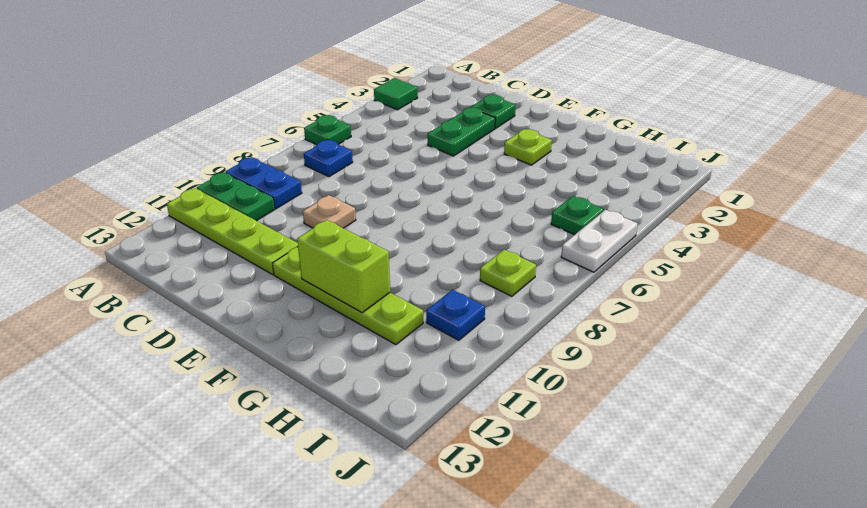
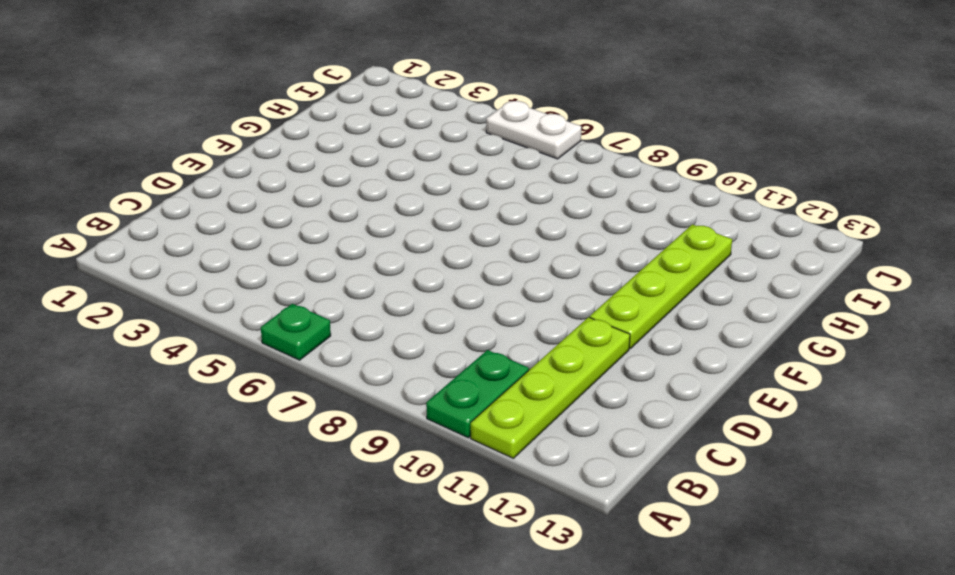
none -> green 1x1 tile [374,78,418,110]
none -> blue 1x2 plate [225,157,302,209]
none -> blue 1x1 plate [304,140,353,177]

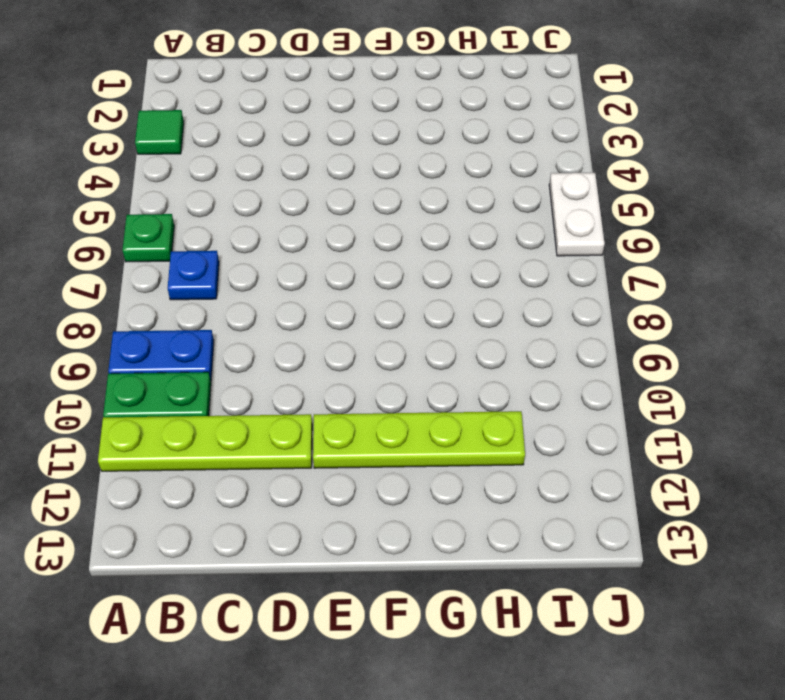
none -> green 1x1 plate [471,95,515,128]
none -> green 1x2 plate [428,107,495,156]
none -> tan 1x1 plate [303,195,356,228]

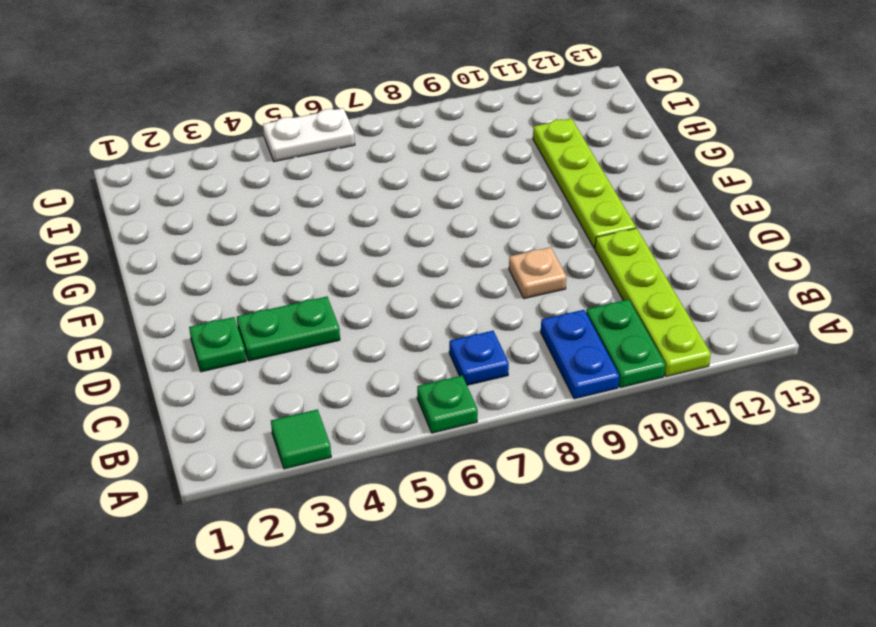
none -> lime 1x1 plate [504,129,552,165]
none -> green 1x1 plate [551,196,604,235]
none -> lime 1x1 plate [480,250,536,296]

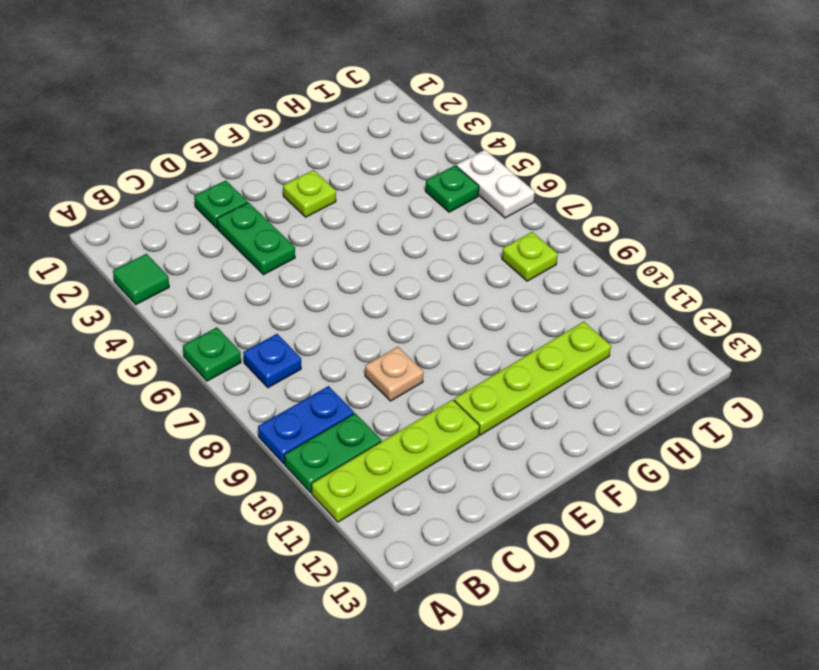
none -> blue 1x1 plate [426,290,485,340]
none -> lime 1x2 brick [297,220,390,313]

